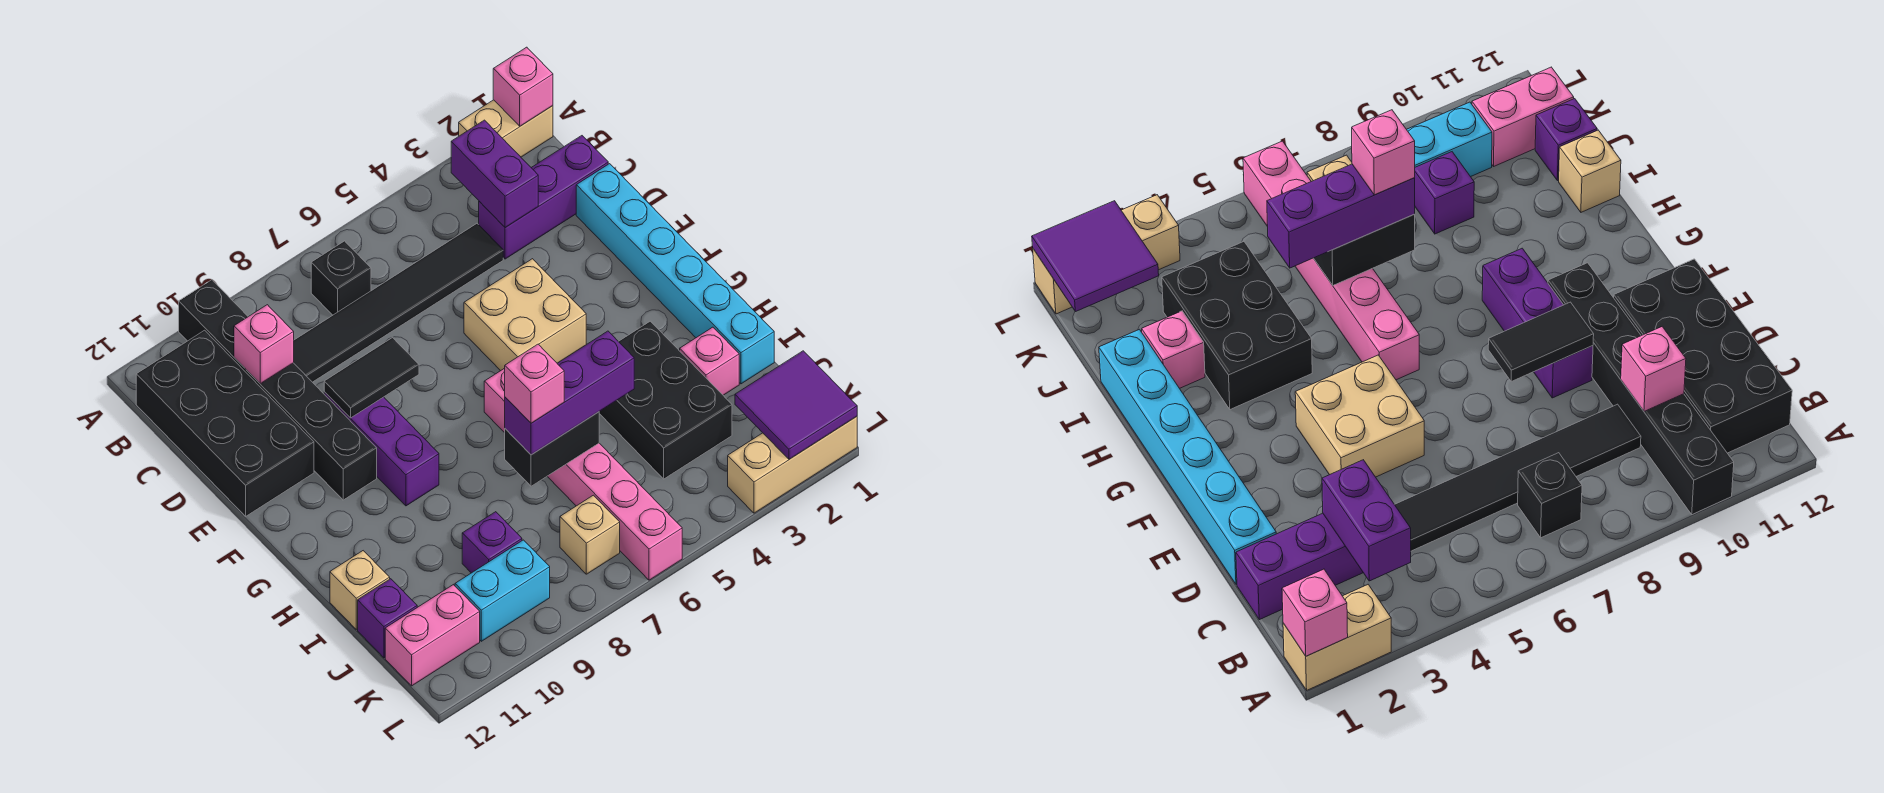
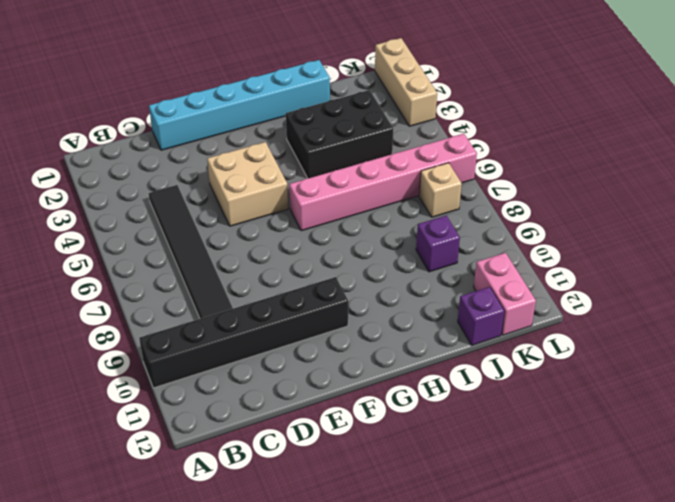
none -> tan 1x2 brick [459,100,553,157]
none -> black 1x1 brick [311,241,371,315]
none -> black 2x4 brick [136,330,314,516]

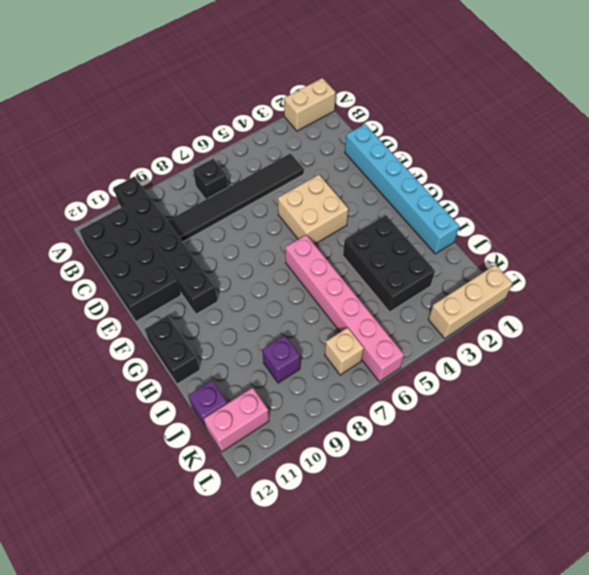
black 1x2 brick [145,316,200,384] -> black 1x2 brick turned to [505,412,599,486]
none -> purple 1x3 brick [479,136,608,259]
none -> purple 1x3 brick [324,392,439,506]
none -> pink 1x1 brick [680,327,739,395]

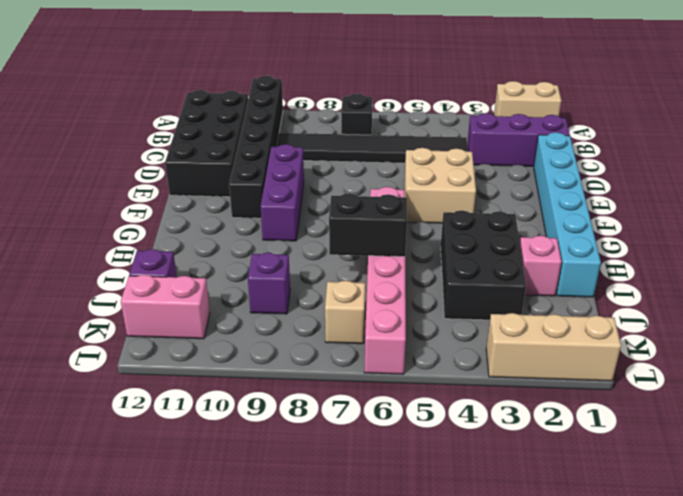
none -> tan 1x1 brick [330,551,390,629]
none -> cyan 1x2 brick [455,540,550,641]
none -> pink 1x1 brick [493,47,553,126]

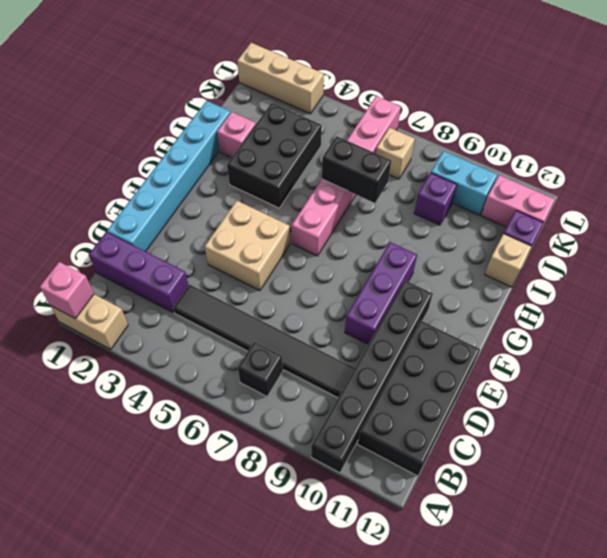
none -> purple 1x2 brick [451,120,538,228]
none -> pink 1x1 brick [234,305,294,384]
none -> black 1x2 tile [324,337,419,418]

